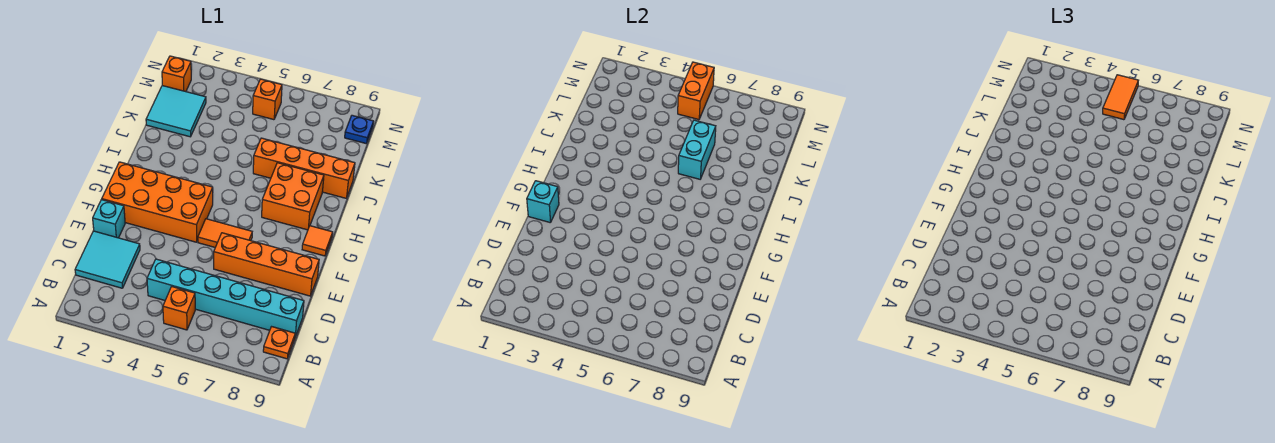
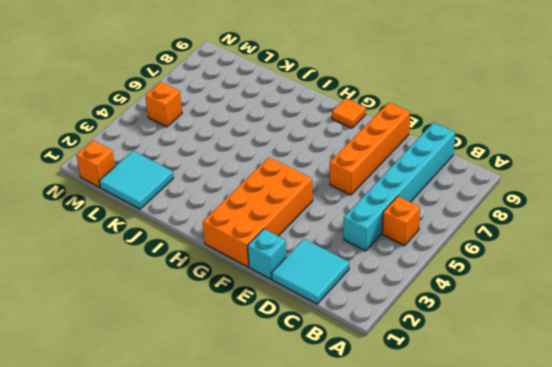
none -> orange 1x1 plate [263,327,295,359]
none -> orange 1x2 tile [198,219,252,247]
none -> orange 2x2 brick [262,163,324,230]

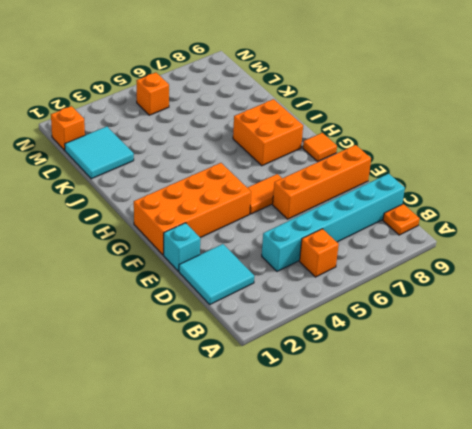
none -> orange 1x4 brick [253,138,355,198]
none -> blue 1x1 plate [345,115,374,144]
none -> cyan 1x1 brick [527,181,559,223]

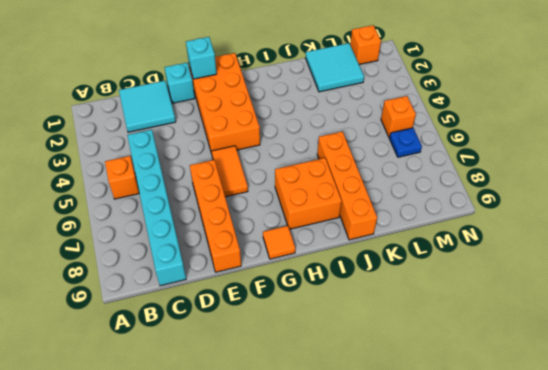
blue 1x1 plate [389,128,422,157] -> blue 1x1 plate moved to [345,115,374,144]
none -> orange 1x1 plate [263,327,295,359]
none -> cyan 1x2 brick [678,120,716,179]
none -> orange 1x2 brick [678,62,714,120]

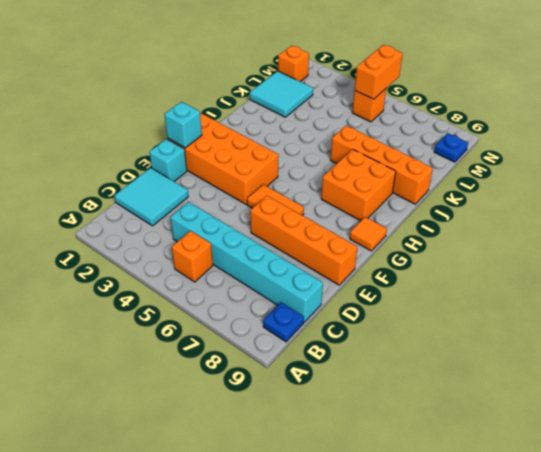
blue 1x1 plate [263,302,304,342] -> orange 1x1 plate [263,327,295,359]
none -> cyan 1x2 brick [678,120,716,179]
none -> orange 1x2 tile [1103,75,1138,120]

